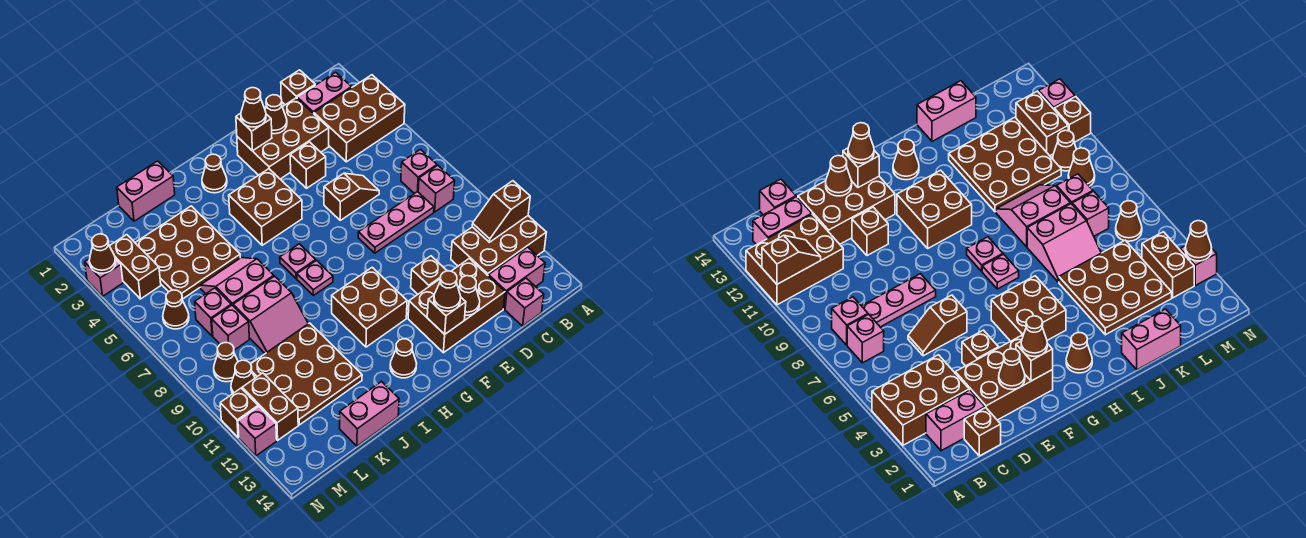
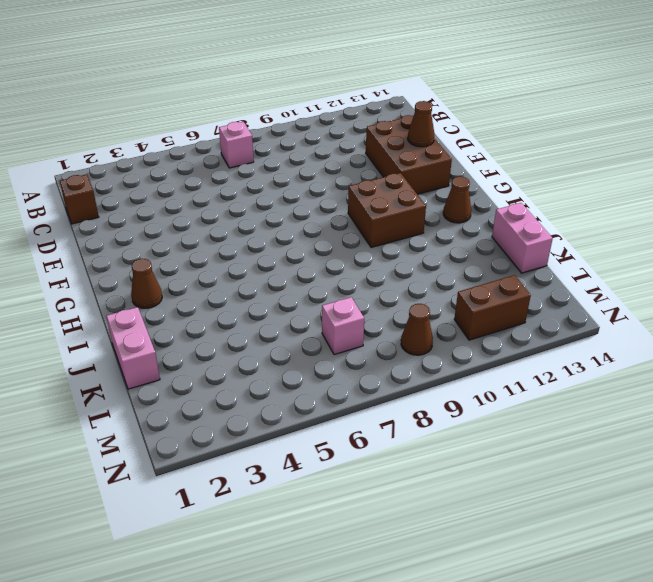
none -> brown 2x3 brick [314,75,405,162]
none -> brown 2x3 brick [451,216,546,275]
none -> pink 1x2 brick [297,72,352,114]
none -> pink 1x1 brick [418,165,455,212]

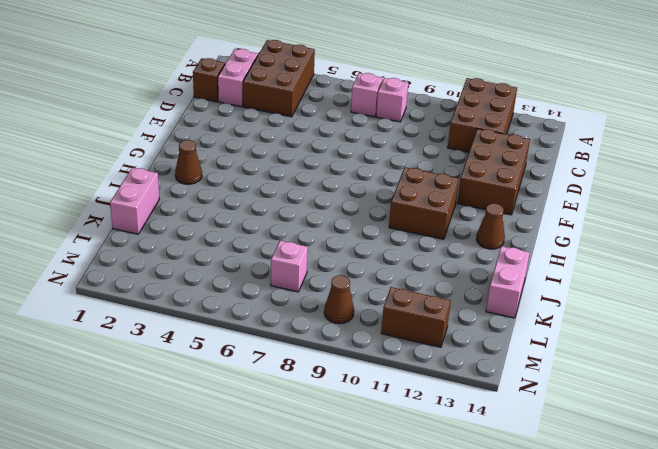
none -> pink 1x2 brick [488,247,545,309]
none -> pink 1x3 plate [358,192,434,253]
none -> pink 1x1 brick [505,278,544,326]
none -> brown 2x3 brick [237,98,329,179]

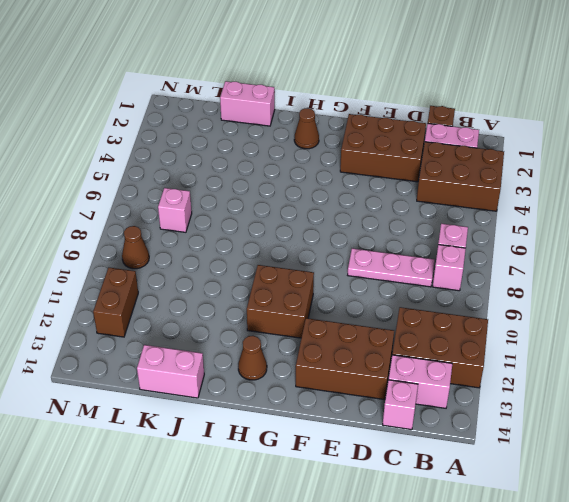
none -> brown 1x2 slope [324,173,379,220]
none -> brown 1x1 brick [290,142,326,188]
none -> brown 1x1 brick [411,256,447,294]
none -> brown 2x2 brick [229,169,302,245]

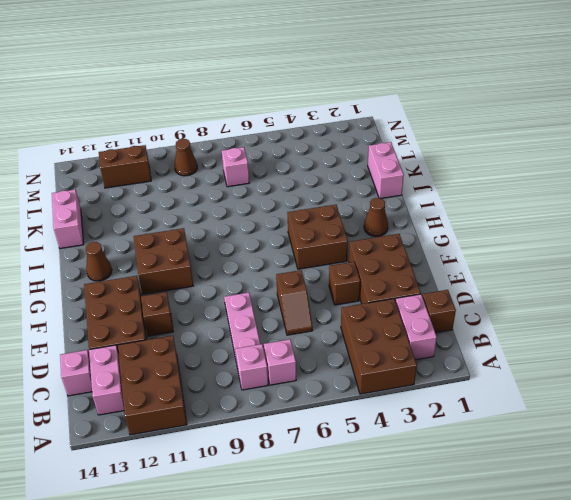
none -> pink 1x1 plate [280,244,316,279]
none -> pink 1x1 plate [297,261,333,295]
none -> brown 3x3 plate [135,206,240,299]
none -> pink 2x2 slope [200,258,274,305]

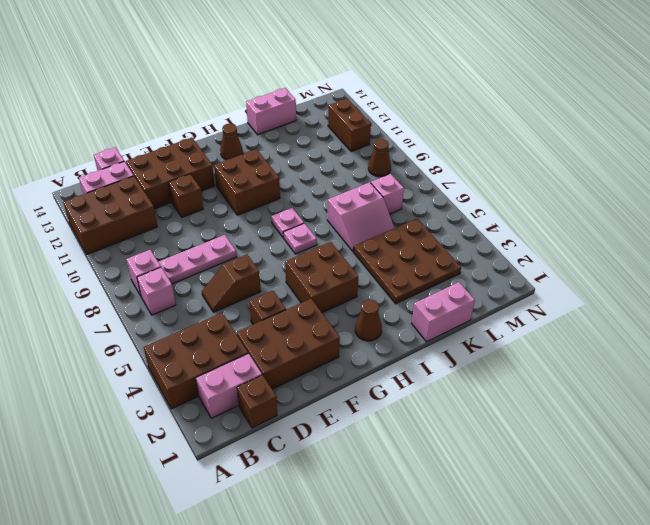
none -> pink 2x2 slope [233,276,308,354]
none -> brown 3x3 plate [251,323,362,425]
none -> pink 1x1 brick [212,305,249,350]
none -> brown 1x2 brick [110,235,161,299]

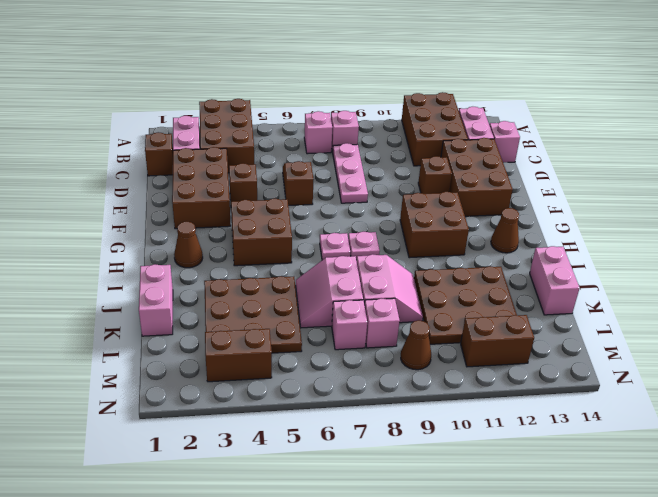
none -> brown 1x1 cone [163,290,189,329]
none -> brown 1x1 cone [231,360,255,393]
none -> pink 1x1 brick [85,259,123,296]
none -> brown 1x1 brick [220,388,258,437]

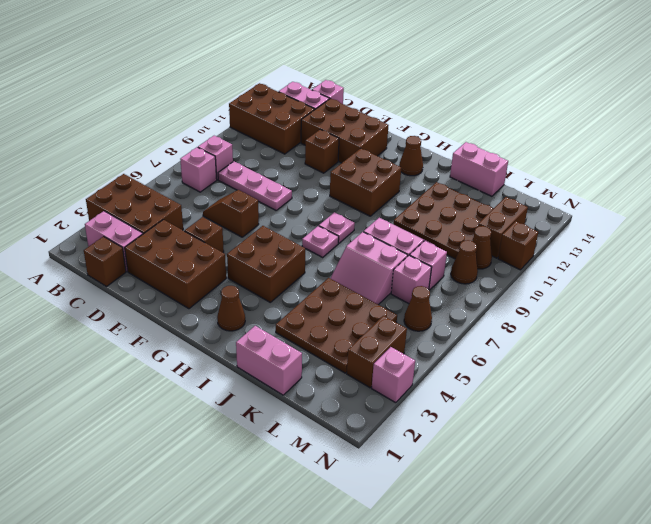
none -> pink 1x1 brick [238,407,277,456]
none -> brown 1x2 slope [472,181,530,242]
none -> brown 1x1 cone [265,95,287,134]
none -> brown 1x1 cone [458,276,480,315]

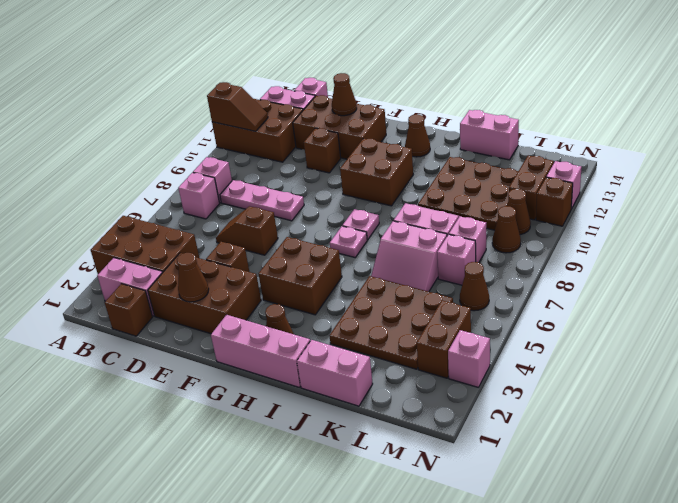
pink 1x3 brick [211,315,310,388] -> none
none -> brown 1x1 brick [236,113,272,151]
none -> brown 1x1 brick [427,296,466,334]
none -> brown 1x1 cone [89,234,116,273]
none -> brown 1x1 cone [241,88,266,127]

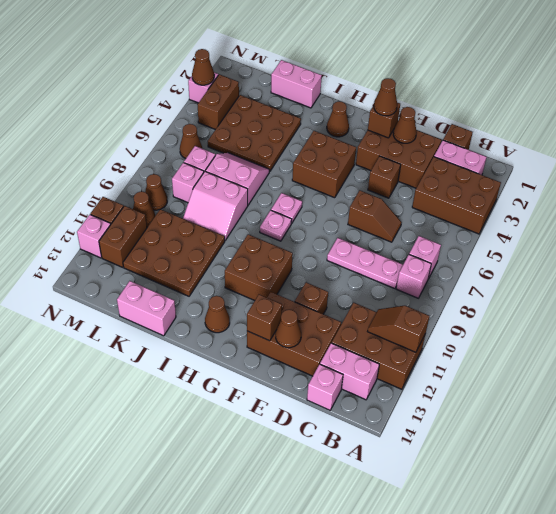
none -> brown 1x1 cone [434,271,461,311]

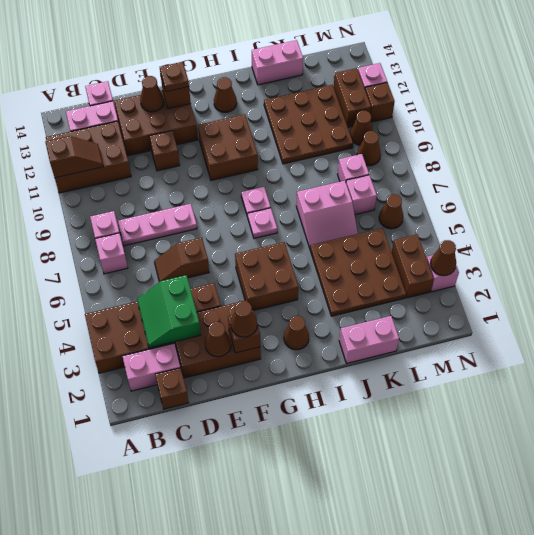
green 2x2 slope [137,275,201,348] -> none
brown 1x1 plate [160,62,189,92] -> brown 1x1 cone [434,271,461,311]
none -> pink 2x2 slope [233,276,308,354]

